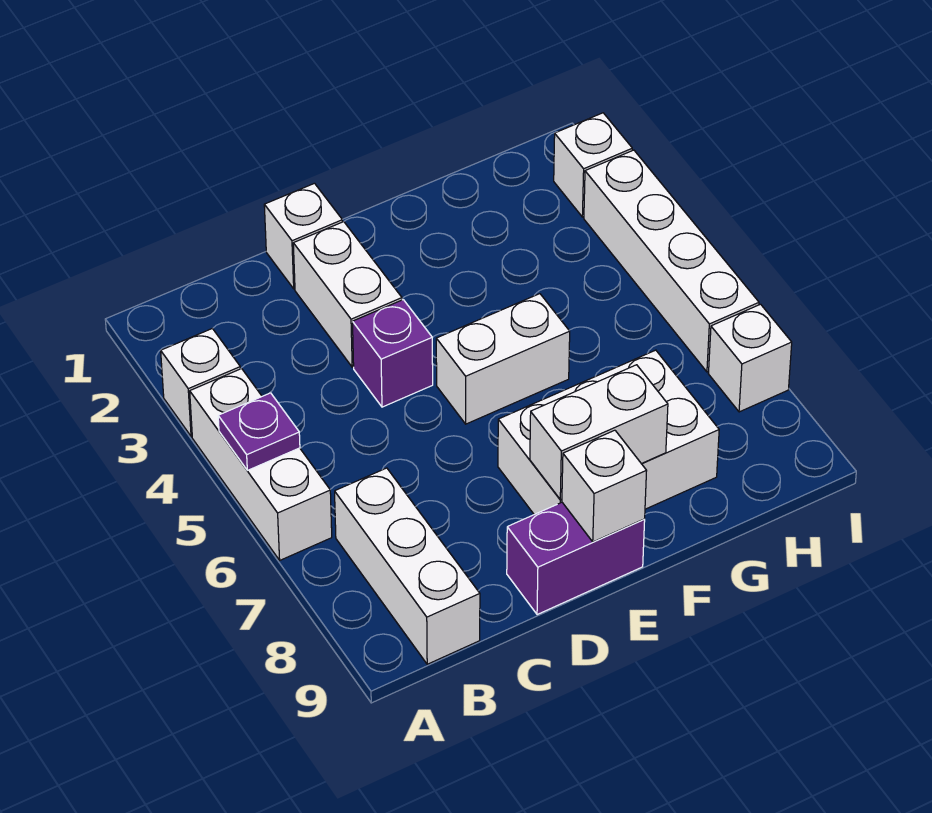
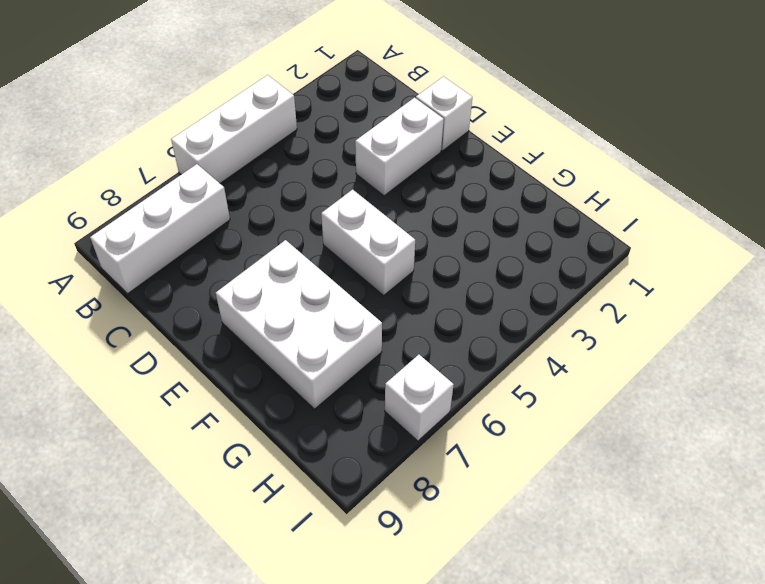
none -> white 1x1 brick [161,329,240,437]
none -> purple 1x1 brick [353,300,433,407]
none -> purple 1x2 brick [507,502,645,615]

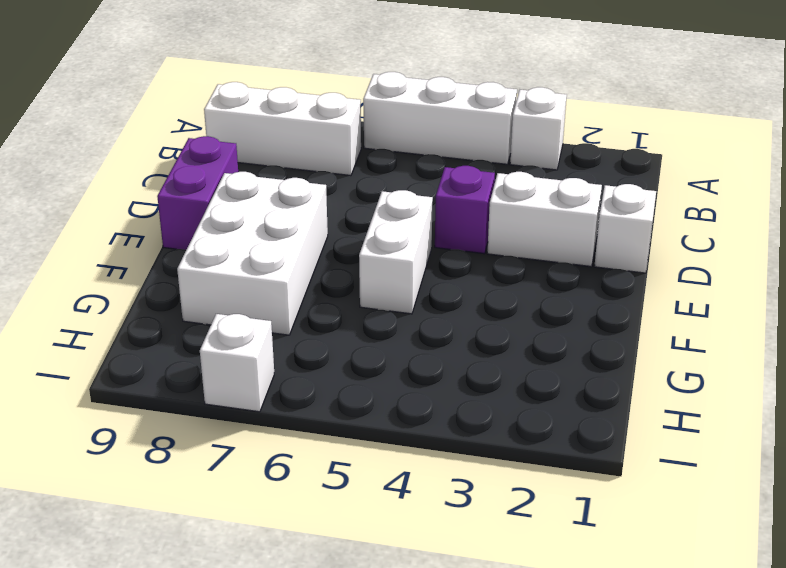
none -> white 1x1 brick [554,113,632,217]
none -> white 1x4 brick [584,150,759,372]
none -> purple 1x1 plate [218,393,300,470]

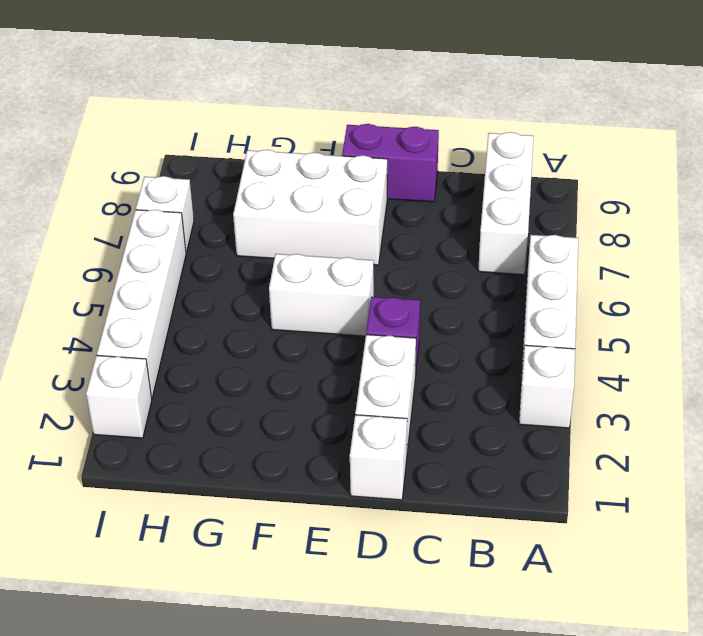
none -> purple 1x1 plate [218,393,300,470]
none -> white 1x2 brick [530,365,668,500]
none -> white 1x1 brick [562,430,647,542]

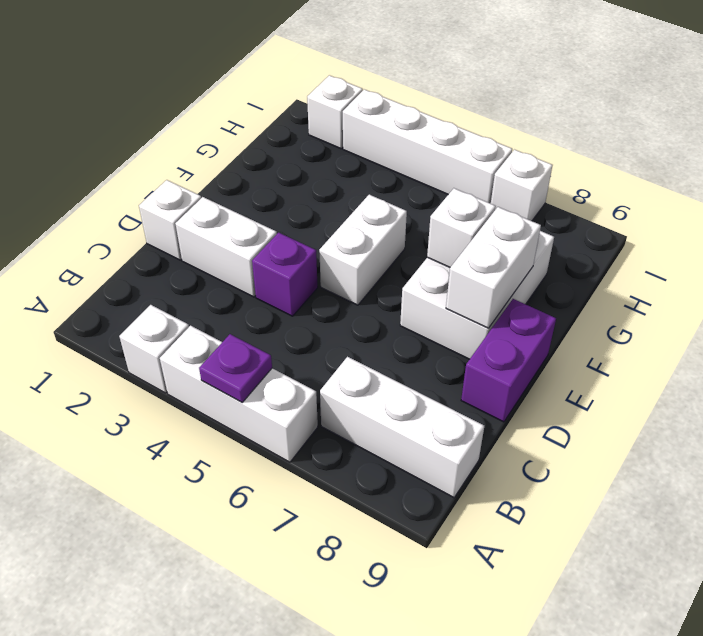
white 1x1 brick [427,188,496,267] -> white 1x1 brick moved to [562,430,647,542]

